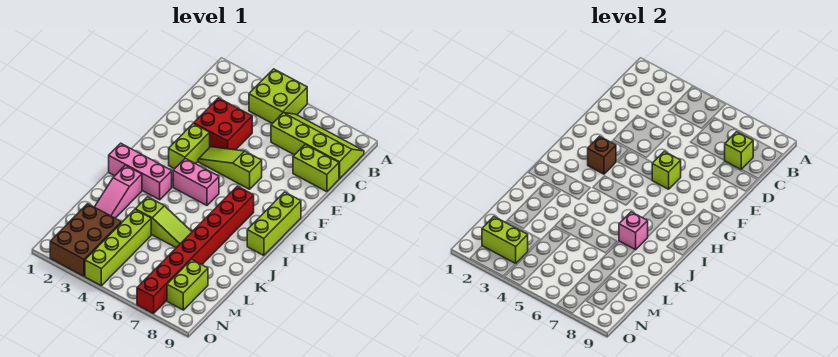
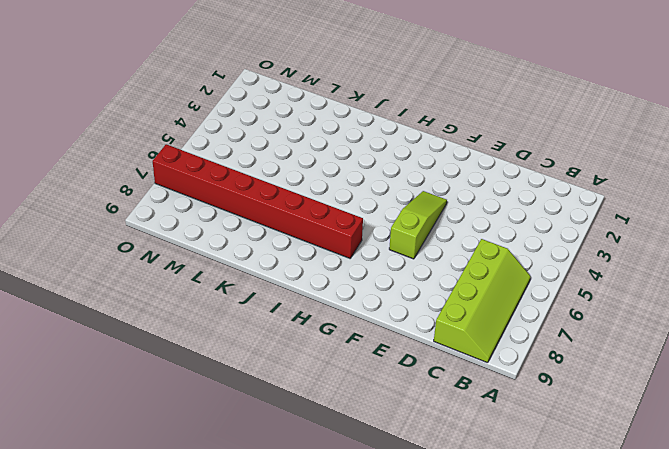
none -> lime 2x2 brick [249,69,307,124]
none -> red 2x2 brick [194,98,252,150]
none -> lime 1x2 brick [293,145,339,192]

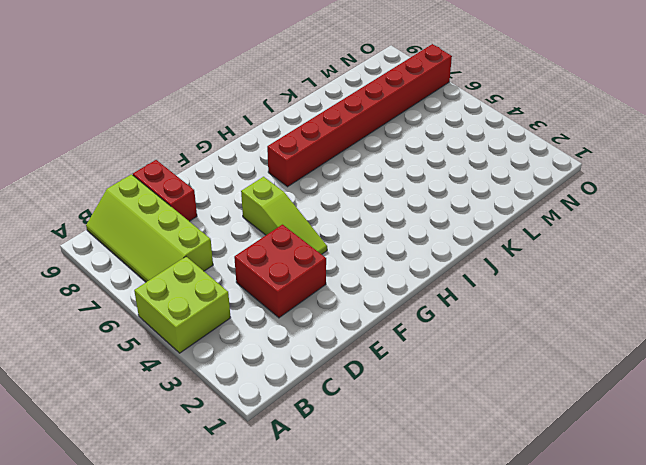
red 1x2 brick [133,160,197,221] -> lime 1x2 brick [293,145,339,192]
none -> lime 1x2 brick [169,123,210,169]
none -> lime 1x3 brick [247,192,301,256]
none -> pink 1x2 brick [173,158,219,205]

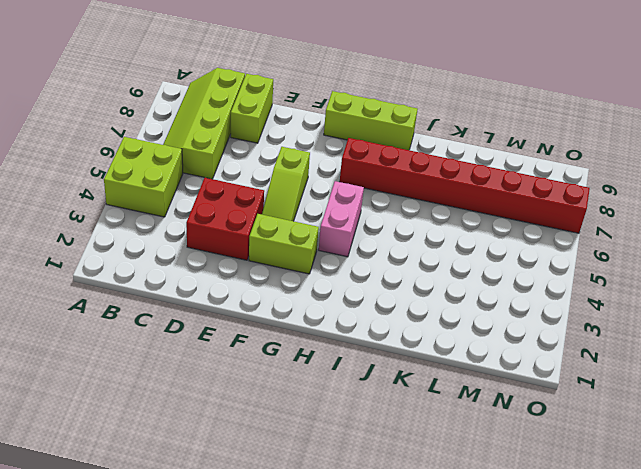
none -> pink 1x3 brick [109,143,172,200]
none -> pink 1x3 slope [95,165,142,218]
none -> lime 1x3 slope [135,197,192,248]

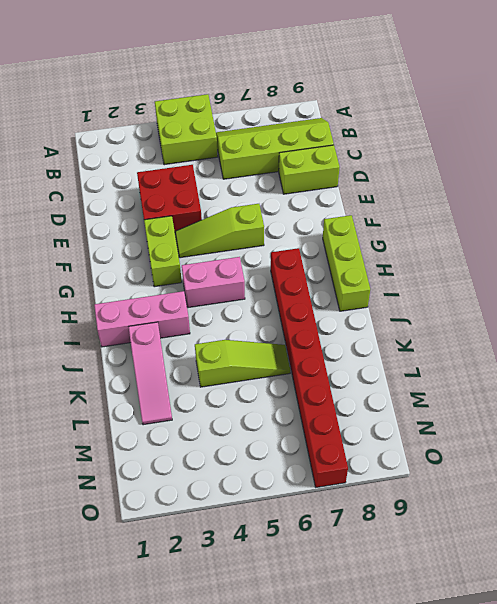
none -> lime 1x4 brick [85,210,151,286]
none -> brown 2x3 brick [50,204,121,276]
none -> lime 1x2 brick [167,259,208,310]

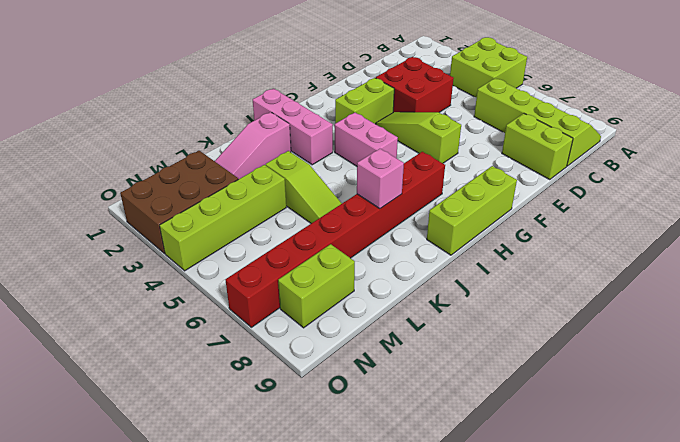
none -> lime 1x1 brick [724,132,753,169]
none -> lime 1x1 brick [652,151,681,189]
none -> brown 1x1 brick [588,136,616,174]

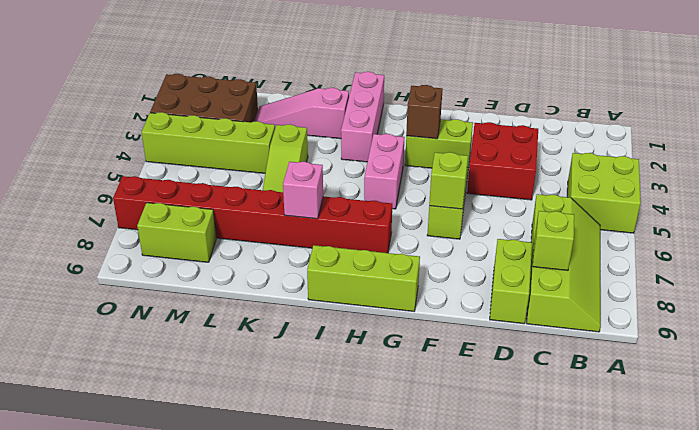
none -> lime 1x2 brick [482,217,528,264]

